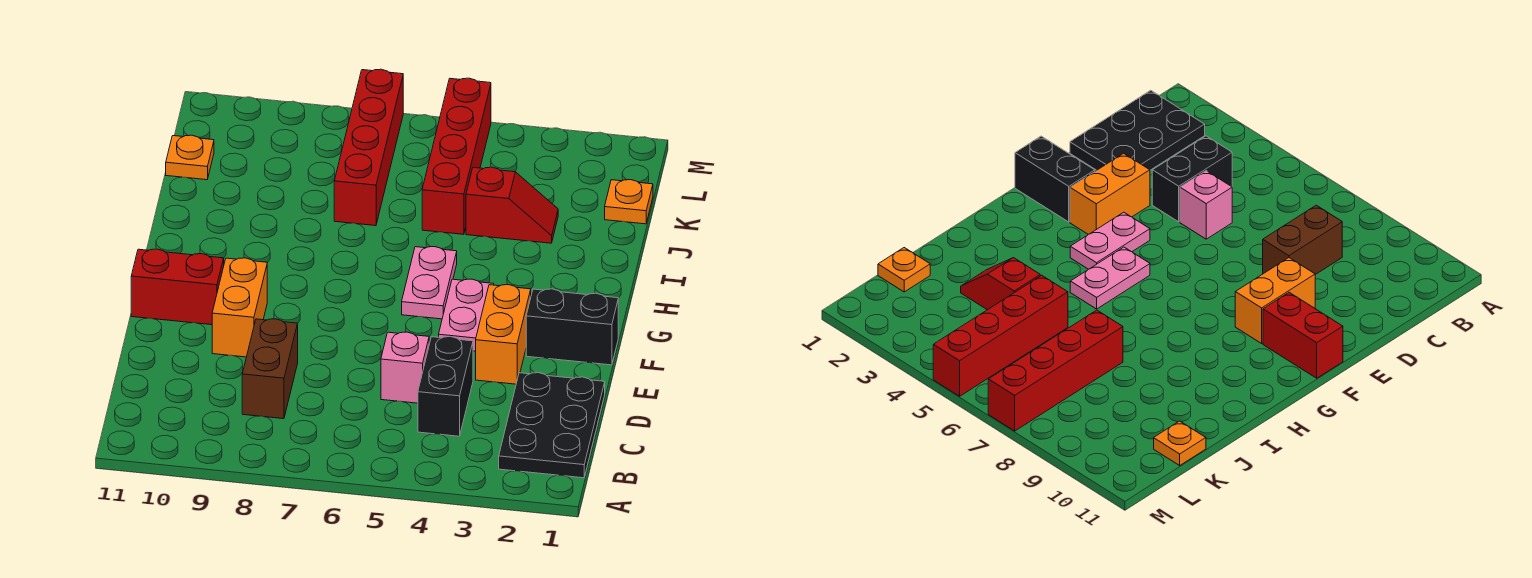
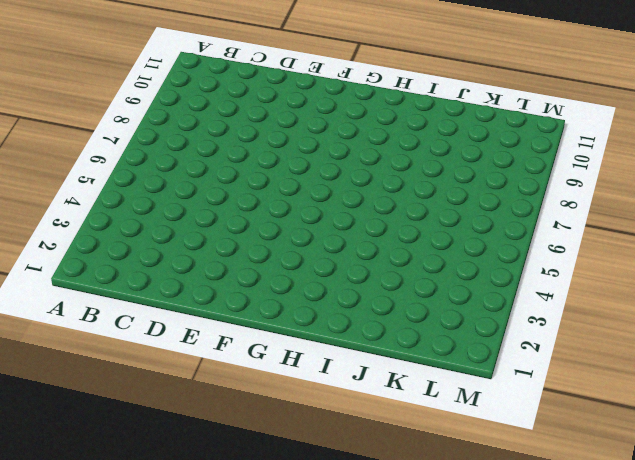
none -> black 2x3 plate [499,373,605,478]
none -> black 1x2 brick [418,337,473,436]
none -> brown 1x2 brick [242,319,298,419]

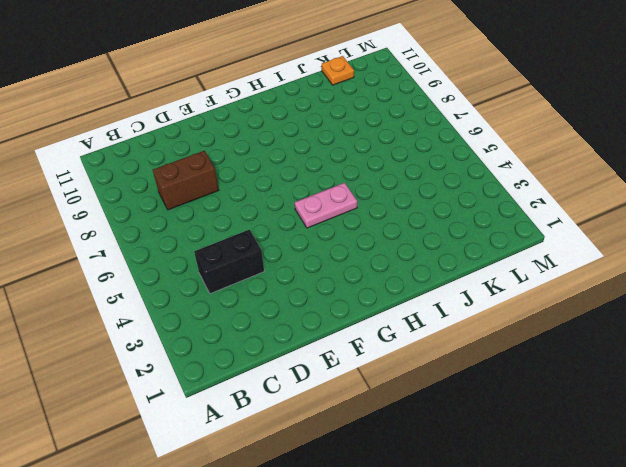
none -> black 2x3 plate [499,373,605,478]
none -> pink 1x1 brick [381,332,429,403]
none -> orange 1x2 brick [476,285,531,384]

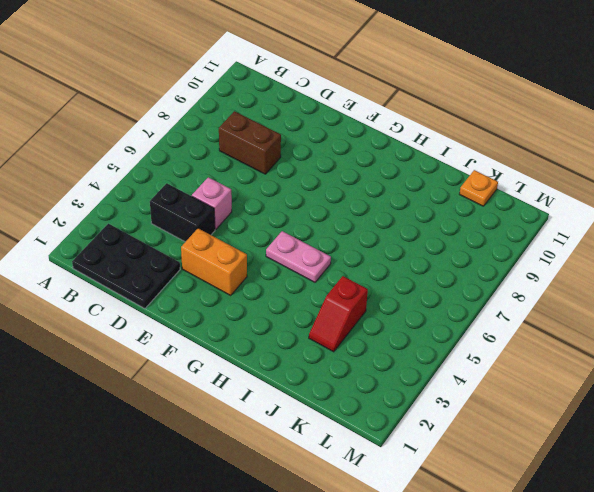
none -> orange 1x2 brick [212,258,267,357]
none -> black 1x2 brick [526,289,618,365]
none -> pink 1x2 plate [439,279,494,351]

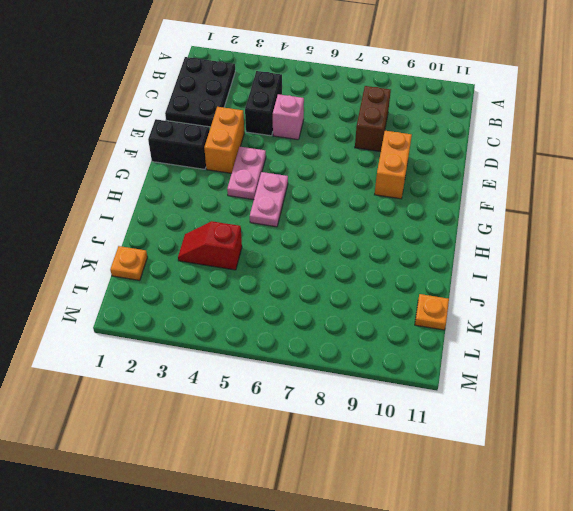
none -> red 1x2 brick [131,249,224,325]
none -> red 1x4 brick [422,78,491,234]
none -> red 1x4 brick [334,69,403,226]

